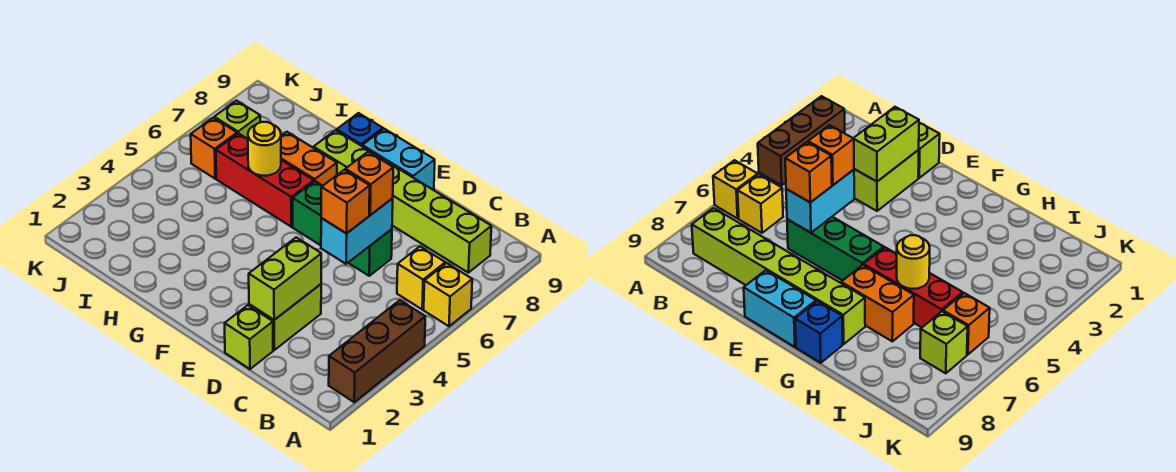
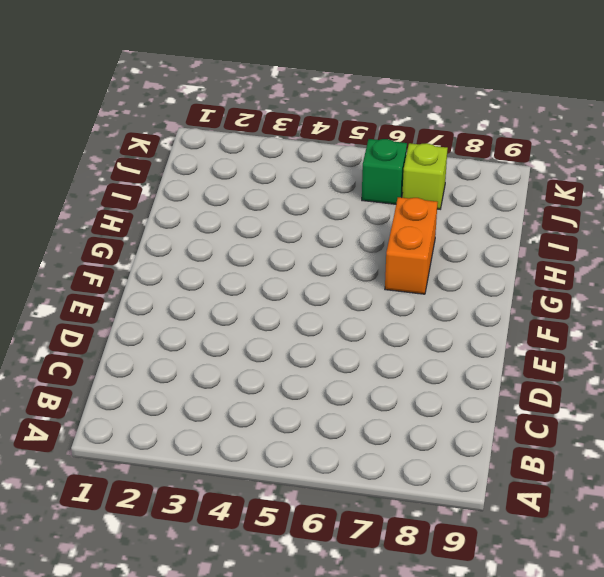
green 1x1 brick [362,139,407,204] -> orange 1x1 brick [191,118,237,179]
none -> brown 1x3 brick [329,300,425,402]
none -> yellow 1x1 brick [424,263,472,326]
none -> yellow 1x1 brick [397,247,445,309]

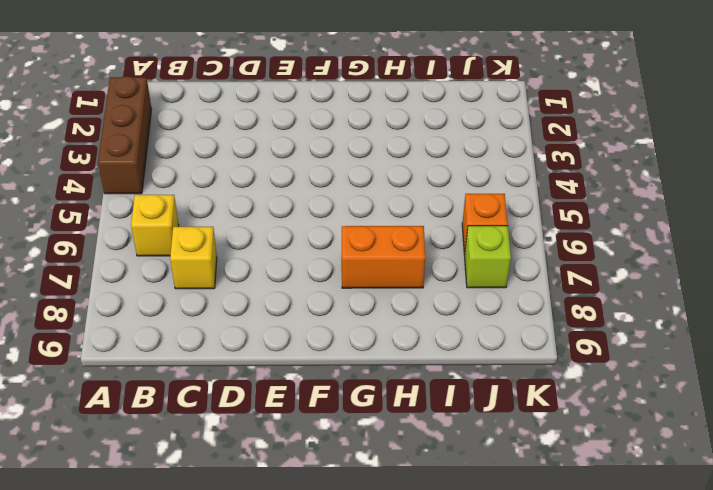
yellow 1x1 brick [170,227,217,289] -> yellow 1x1 brick moved to [424,263,472,326]
none -> lime 1x6 brick [314,130,491,273]
none -> lime 1x1 brick [225,305,273,369]
none -> lime 1x2 brick [249,284,321,350]

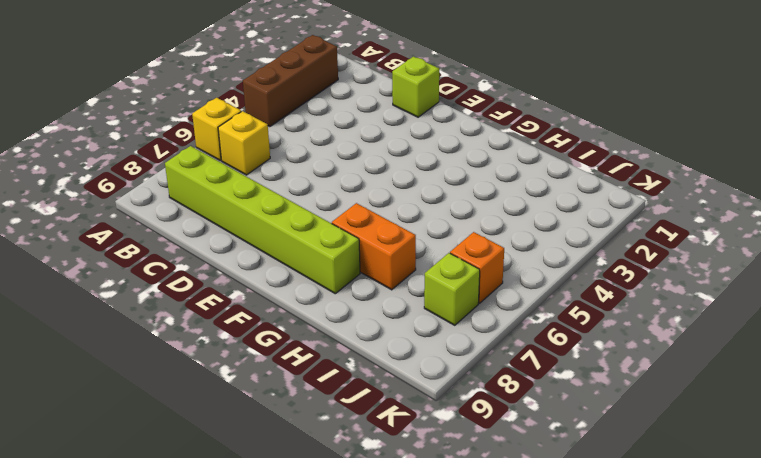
none -> lime 1x2 brick [249,284,321,350]
none -> green 1x3 brick [293,181,392,276]
none -> cyan 1x2 brick [362,129,435,190]

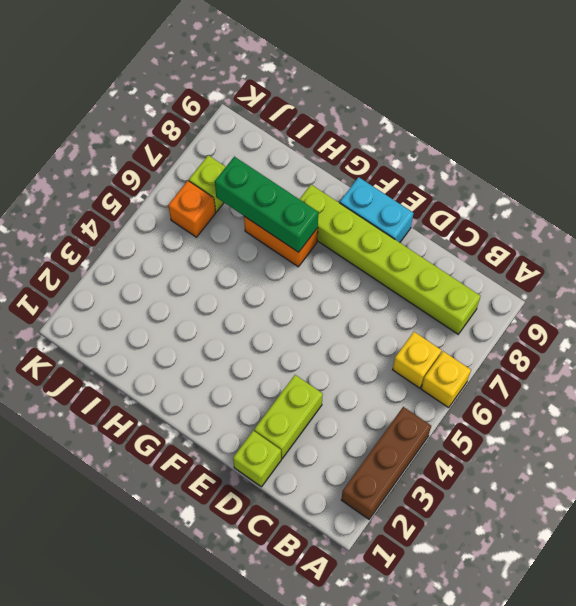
green 1x3 brick [215,157,318,252] -> green 1x3 brick moved to [293,181,392,276]
none -> red 1x3 brick [216,133,314,227]
none -> blue 1x1 brick [337,113,383,146]
none -> lime 1x2 brick [249,237,321,320]

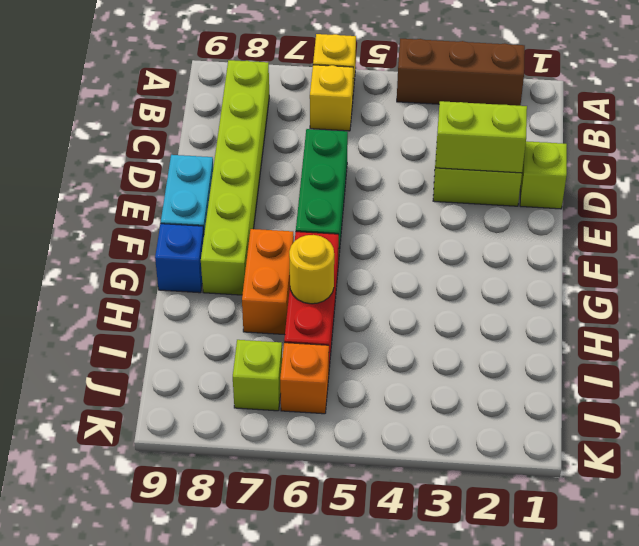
none -> cyan 1x2 brick [321,198,393,264]
none -> orange 1x1 brick [321,170,370,234]
none -> orange 1x1 brick [345,152,393,215]

